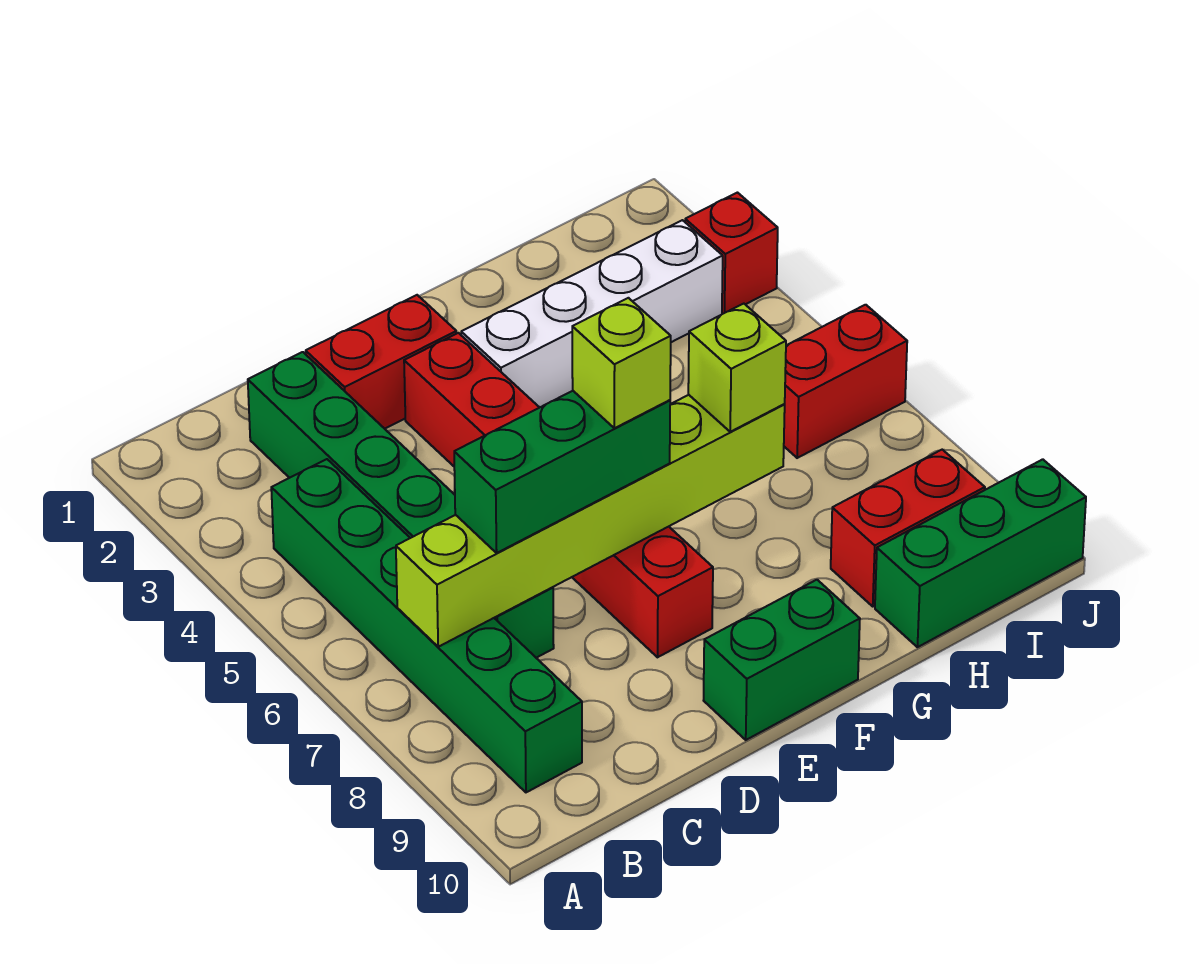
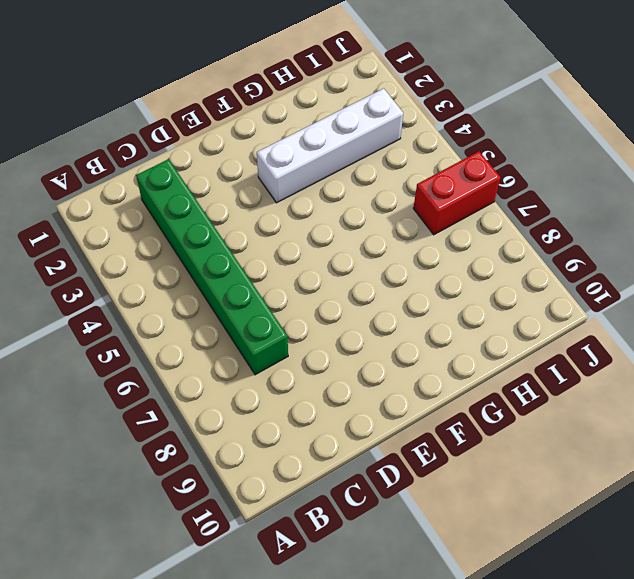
none -> green 1x6 brick [271,459,582,792]
none -> red 1x2 brick [306,295,457,429]
none -> red 1x6 brick [404,333,713,657]

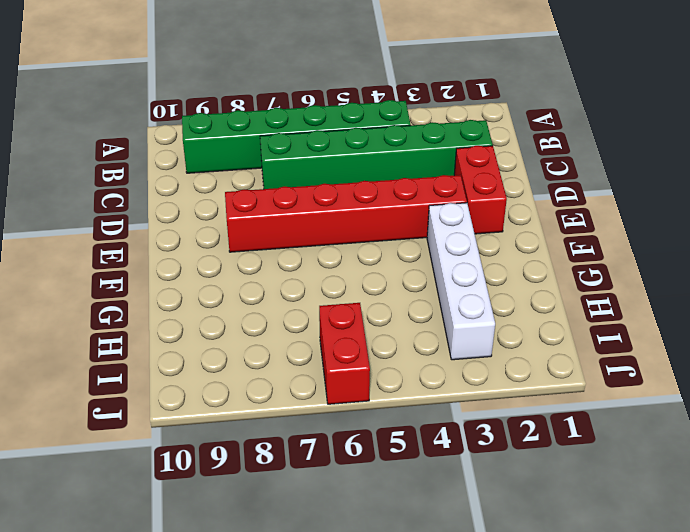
none -> green 1x2 brick [704,580,860,740]
none -> red 1x2 brick [831,450,985,606]
none -> green 1x3 brick [875,459,1086,647]

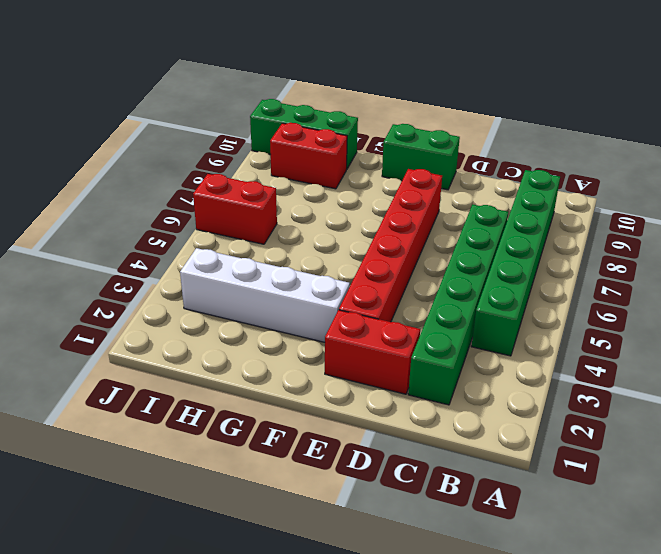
none -> red 1x1 brick [685,193,778,314]
none -> lime 1x6 brick [396,395,785,647]
none -> green 1x3 brick [454,391,670,553]

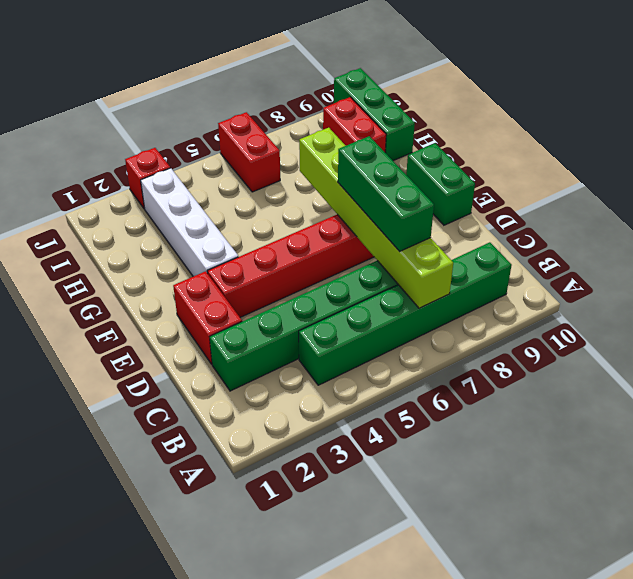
none -> lime 1x1 brick [688,304,786,432]
none -> lime 1x1 brick [572,298,671,428]

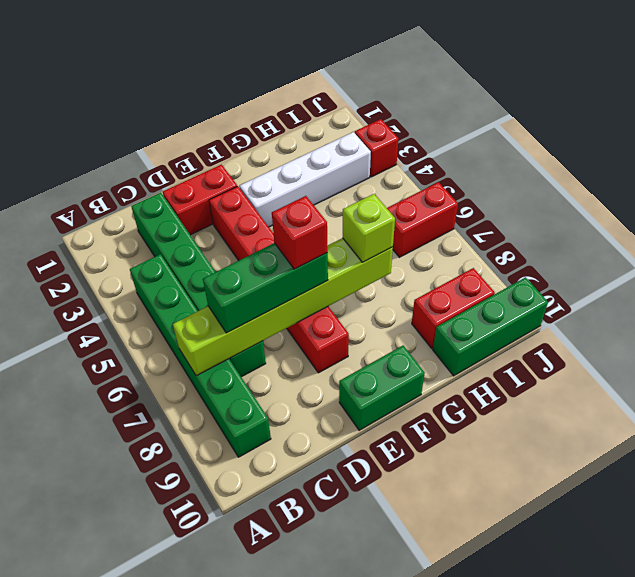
red 1x1 brick [272,196,328,269] -> lime 1x1 brick [572,298,671,428]

